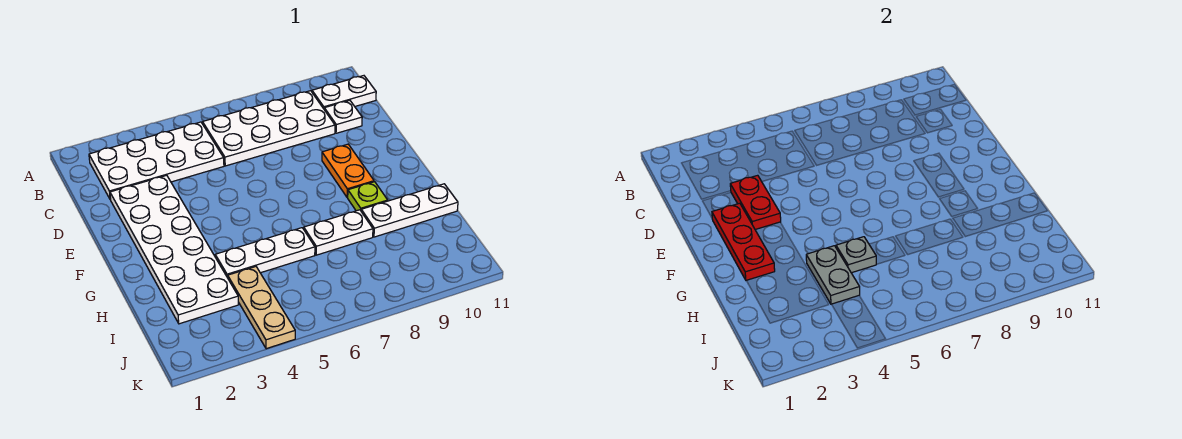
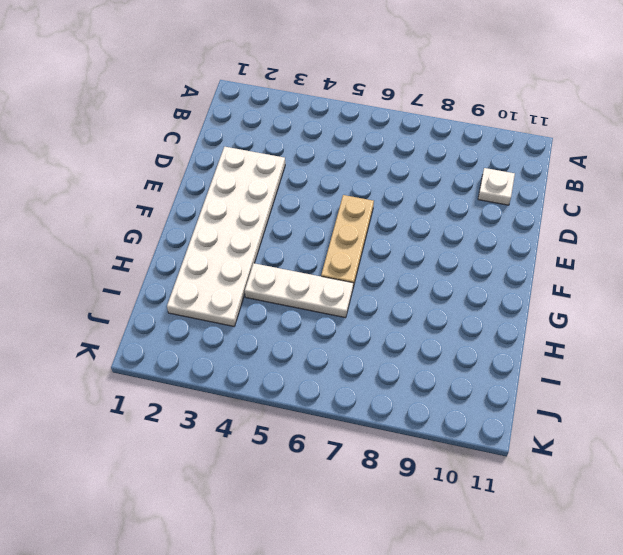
tan 1x3 plate [321,195,374,287] -> tan 1x3 plate moved to [228,267,295,349]
none -> white 2x4 plate [89,122,224,200]
none -> white 2x4 plate [203,91,335,166]
none -> white 1x2 plate [312,76,376,109]

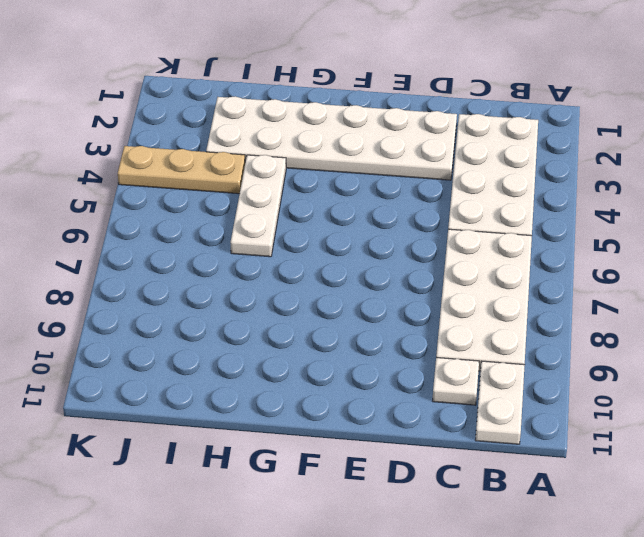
none -> orange 1x2 plate [322,144,374,198]
none -> lime 1x1 plate [348,182,388,211]
none -> white 1x2 plate [304,210,373,255]

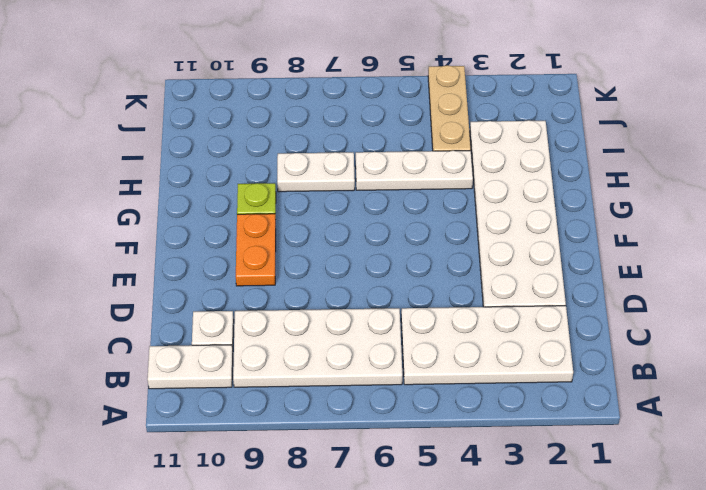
none -> white 1x3 plate [361,184,458,237]
none -> red 1x2 plate [730,175,781,229]
none -> red 1x3 plate [712,203,775,281]

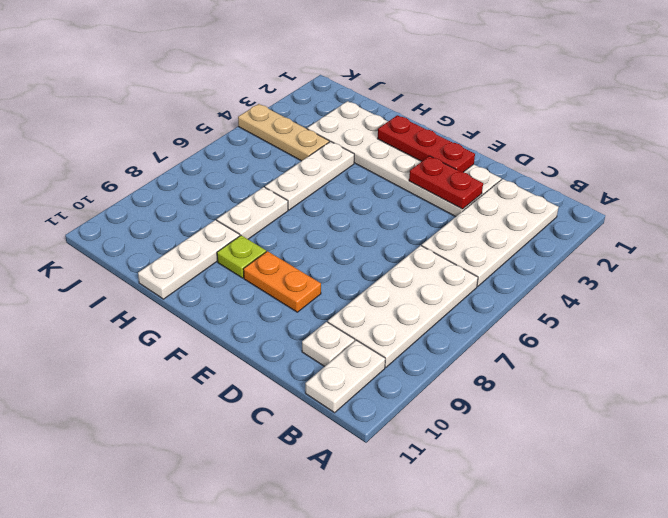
none -> grey 1x2 plate [806,246,860,304]
none -> grey 1x1 plate [836,237,876,273]

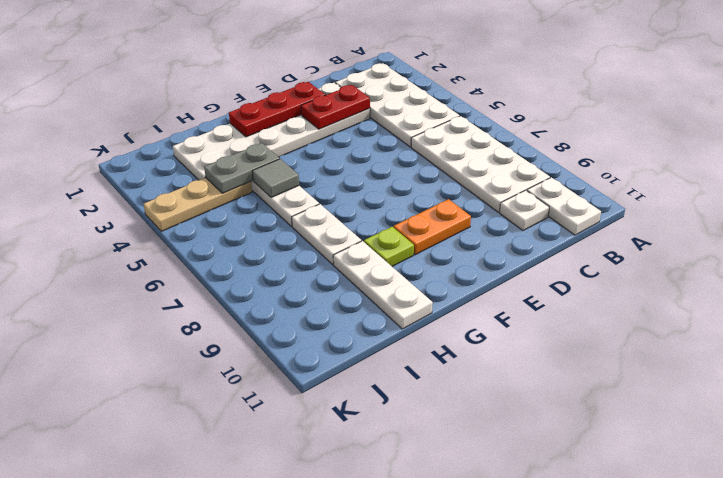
grey 1x1 tile [252,159,299,198] -> grey 1x1 plate [836,237,876,273]

